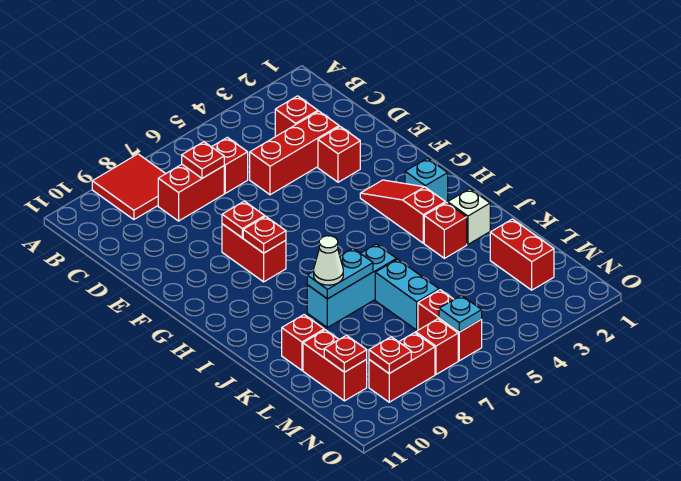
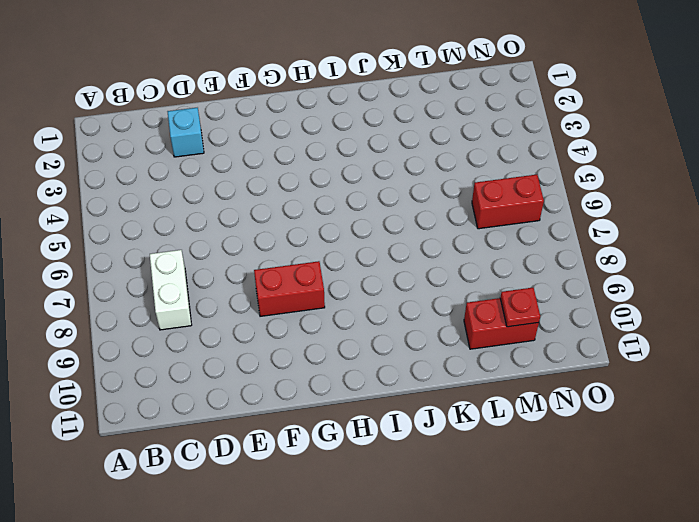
white 1x2 brick [150,250,192,330] -> red 1x2 brick [158,164,224,221]
cyan 1x1 brick [167,108,204,157] -> cyan 1x1 brick moved to [405,158,448,202]
none -> red 2x2 tile [92,154,166,220]
none -> red 1x1 brick [275,96,318,137]
none -> red 1x1 brick [212,137,248,193]

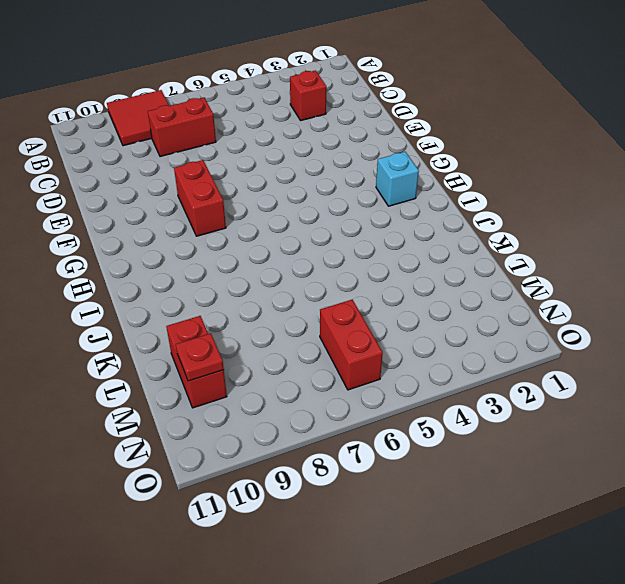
none -> red 1x1 brick [212,137,248,193]
none -> red 1x3 brick [250,111,339,195]
none -> red 1x1 brick [318,127,360,182]

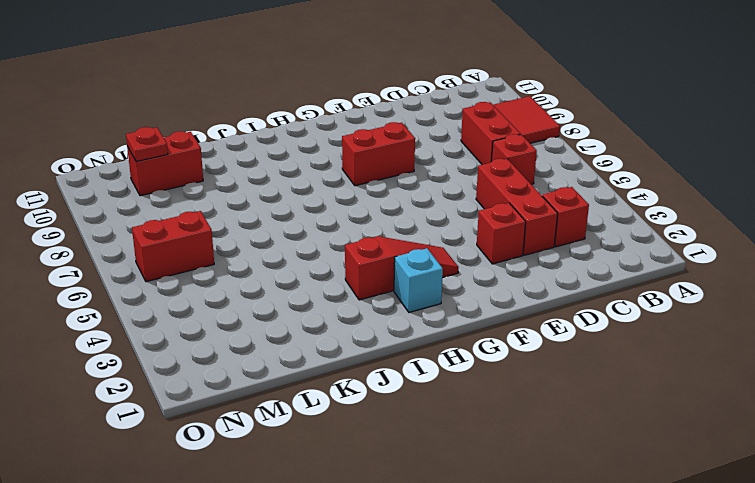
none -> white 1x1 brick [448,189,490,244]
none -> red 1x1 brick [424,203,467,258]
none -> cyan 1x3 brick [307,244,397,328]

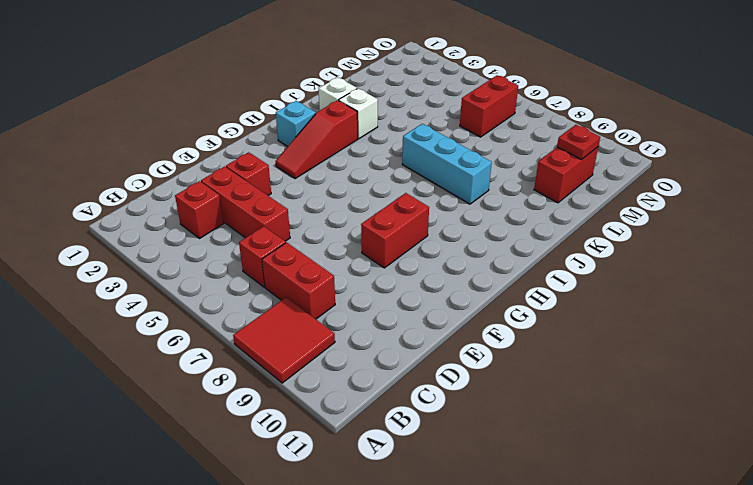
white 1x1 brick [339,89,378,139] -> red 1x1 brick [424,203,467,258]
none -> cyan 1x2 brick [375,259,439,330]
none -> red 1x1 brick [282,315,324,370]
none -> red 1x2 brick [490,219,554,290]

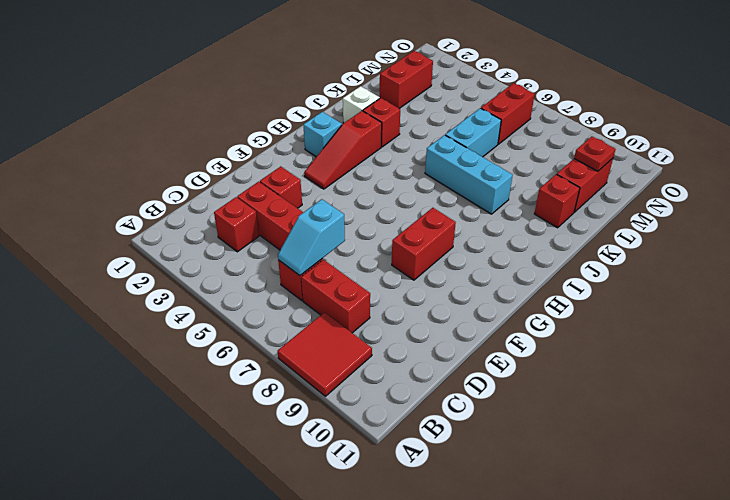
cyan 1x2 slope [278,199,345,276] -> none
none -> red 1x1 brick [416,319,458,374]
none -> red 1x2 brick [369,333,435,402]
none -> red 1x1 plate [182,142,224,178]

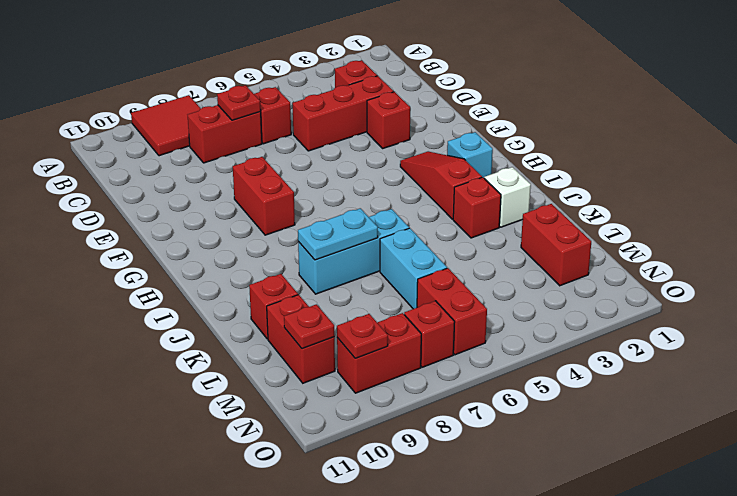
none -> red 1x1 plate [222,201,265,238]
none -> red 1x1 plate [243,216,286,253]
none -> cyan 1x1 plate [439,295,482,332]

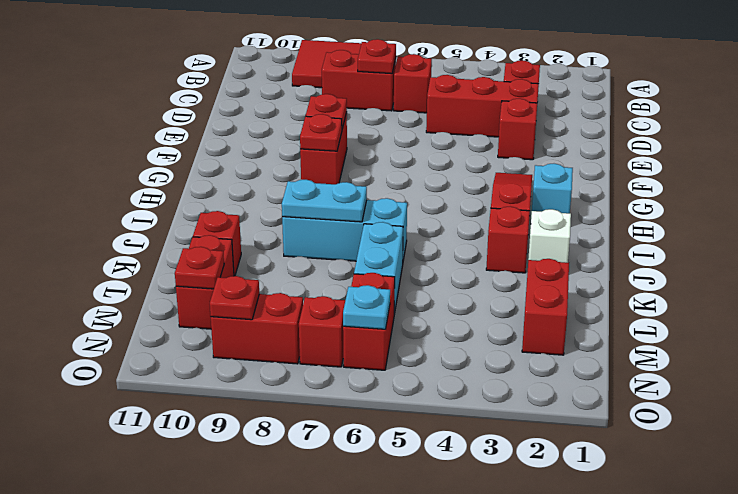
none -> white 1x1 cone [314,236,343,285]

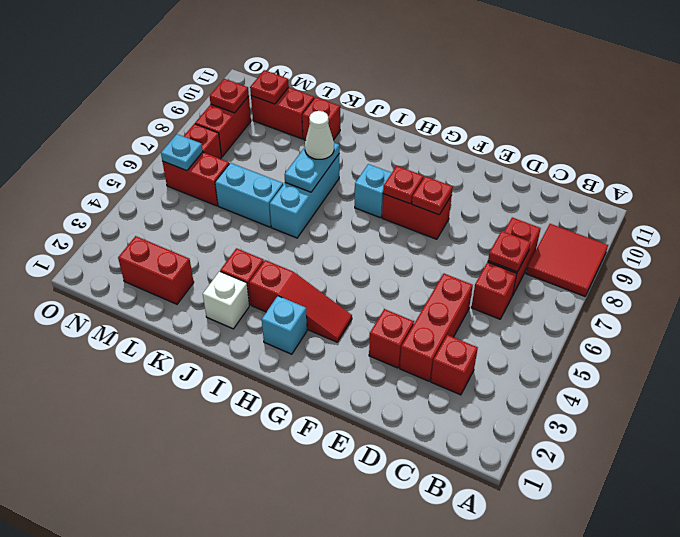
cyan 1x1 brick [355,164,391,218] -> none

